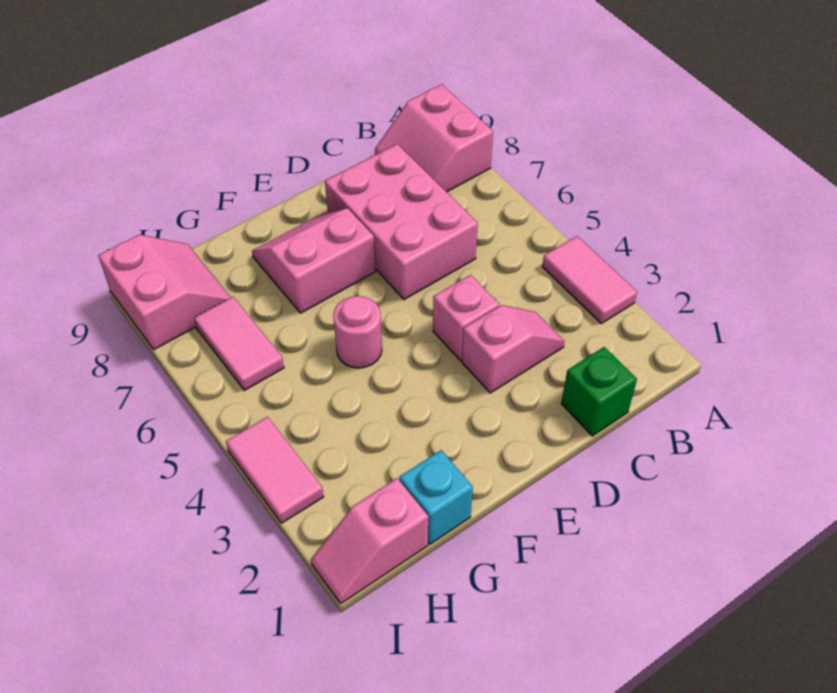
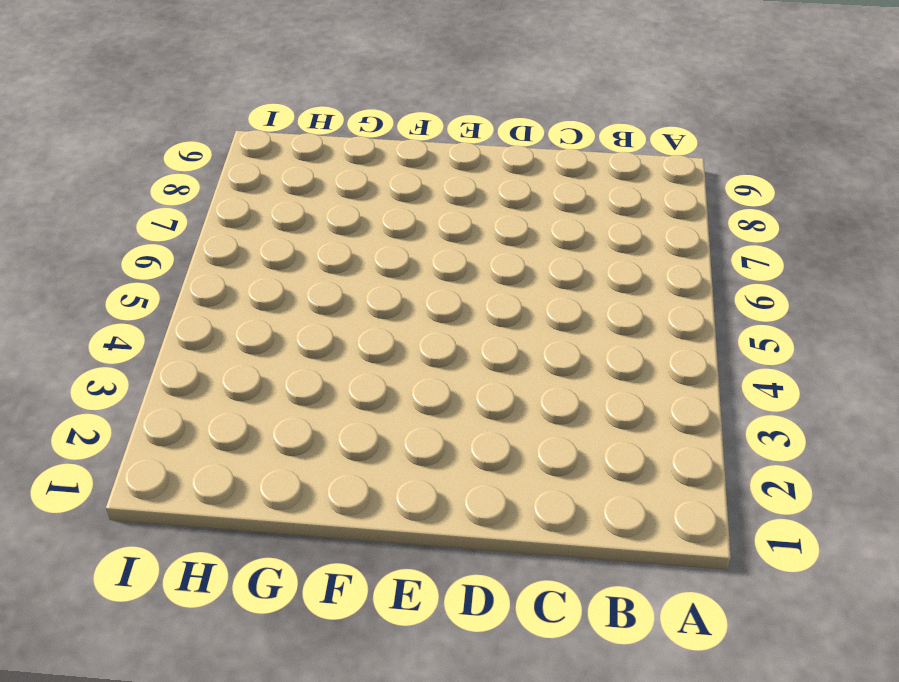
none -> pink 1x2 tile [542,236,637,323]
none -> pink 2x2 slope [375,84,493,192]
none -> green 1x1 brick [561,347,637,436]

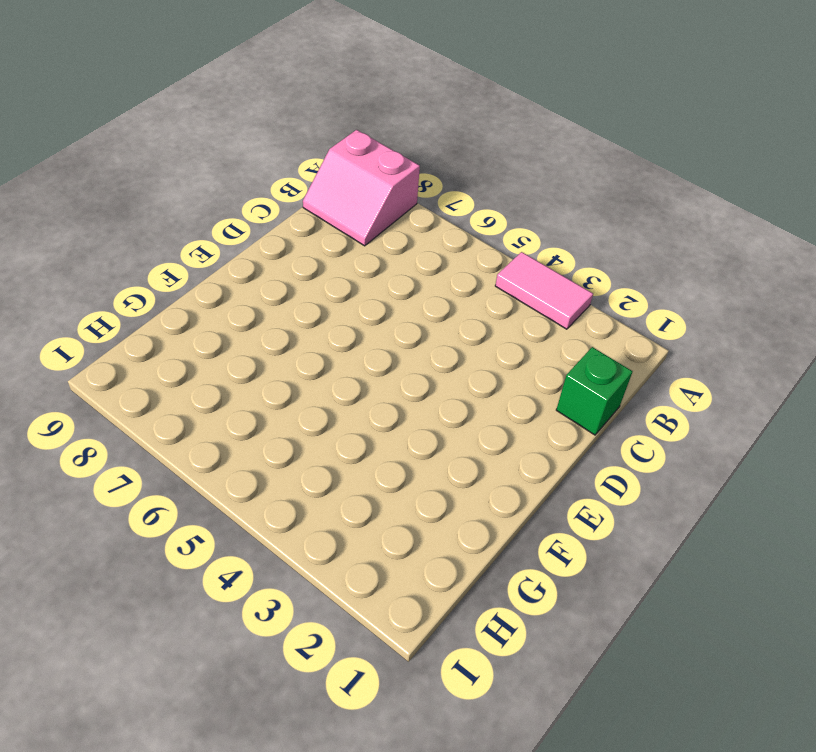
none -> pink 1x2 slope [462,305,565,393]
none -> pink 2x3 brick [325,144,478,299]
none -> pink 1x1 brick [433,275,499,360]

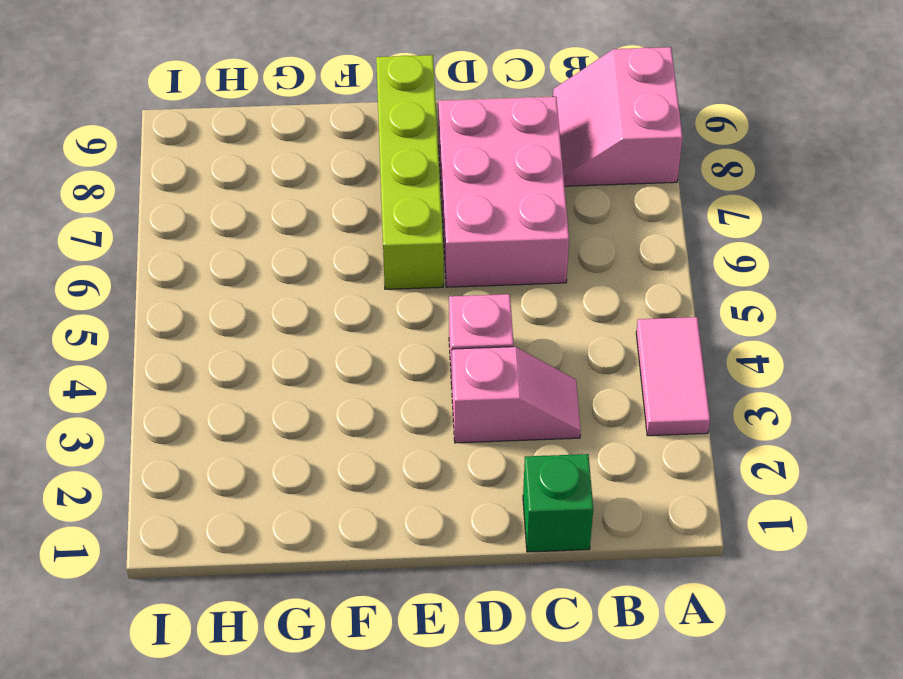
lime 1x4 brick [376,55,443,289] -> pink 2x2 slope [252,208,376,313]
none -> pink 1x1 round brick [333,296,382,368]
none -> cyan 1x1 brick [399,450,473,544]
none -> pink 1x2 slope [311,478,428,604]

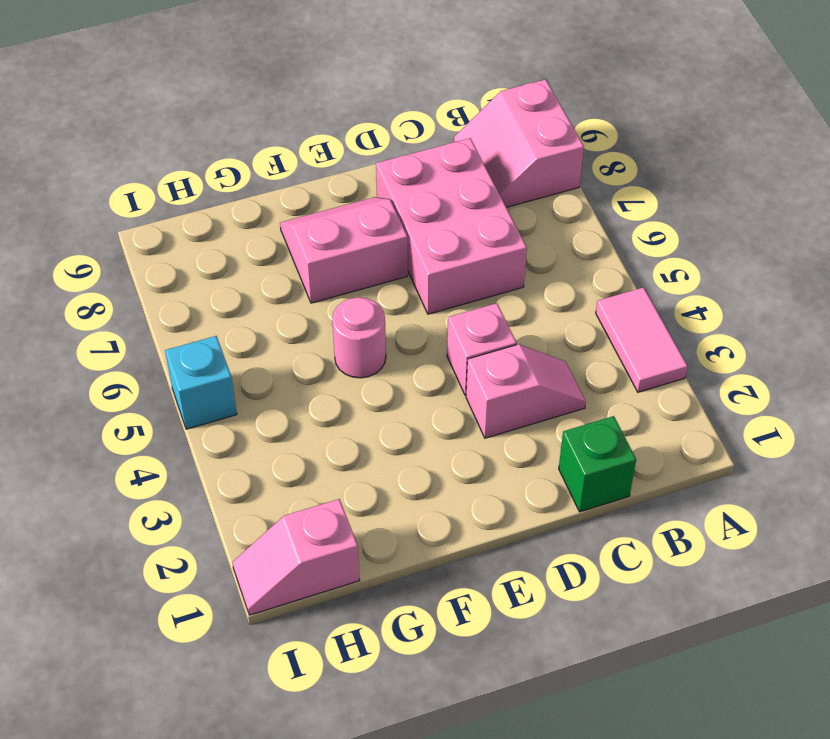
cyan 1x1 brick [165,336,237,429] -> cyan 1x1 brick moved to [399,450,473,544]
none -> pink 1x2 tile [194,297,284,390]
none -> pink 2x2 slope [98,235,231,349]
none -> pink 1x2 tile [226,417,324,523]

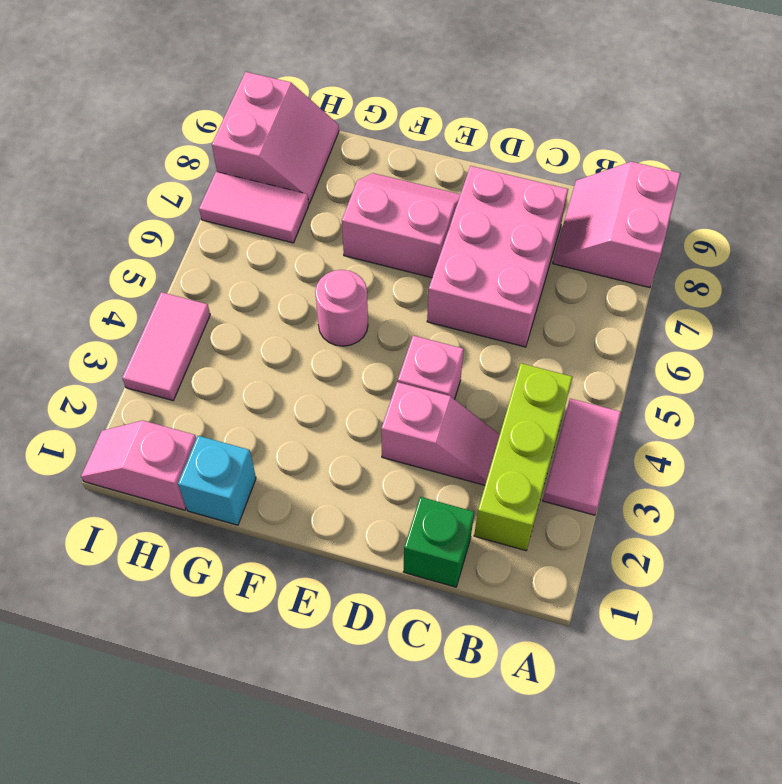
lime 1x3 brick [474,363,572,551] -> none
pink 1x2 tile [199,172,309,243] -> pink 1x2 tile turned to [194,297,284,390]

